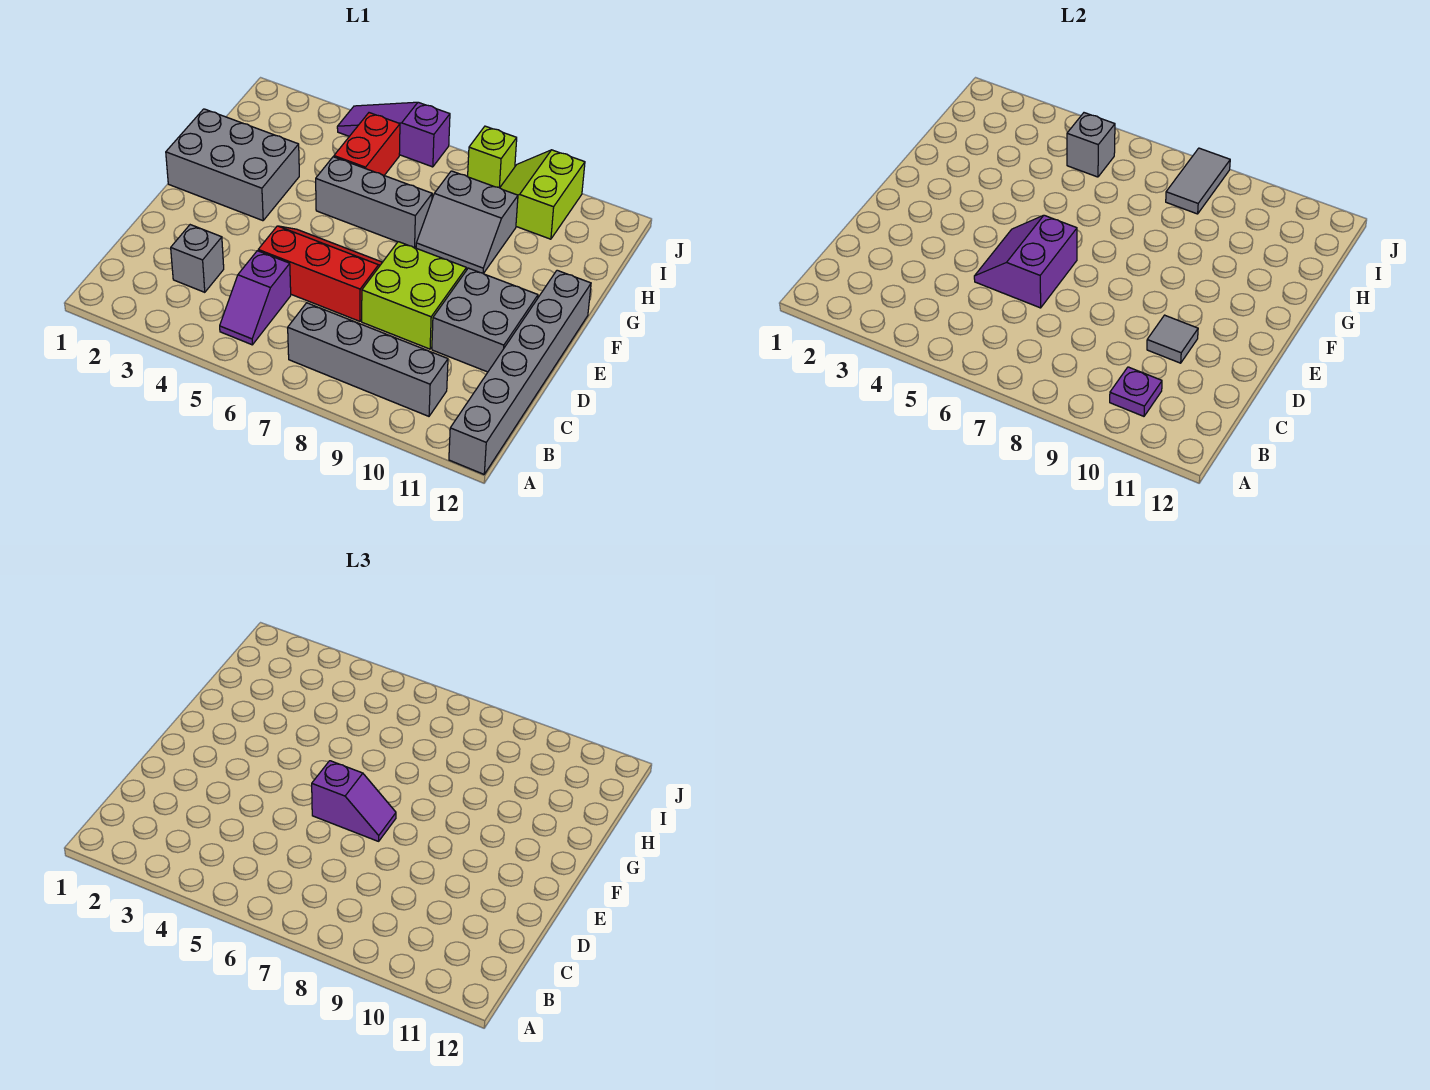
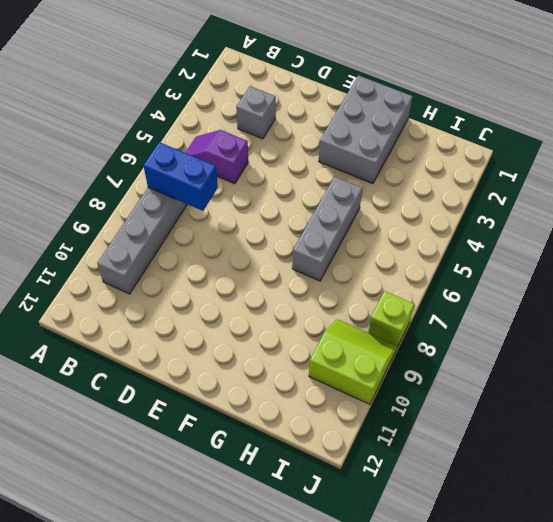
blue 1x2 brick [144,142,218,211] -> none
none -> grey 1x6 brick [449,270,591,474]
none -> red 2x3 slope [258,226,382,321]
none -> lime 2x2 brick [362,242,466,349]

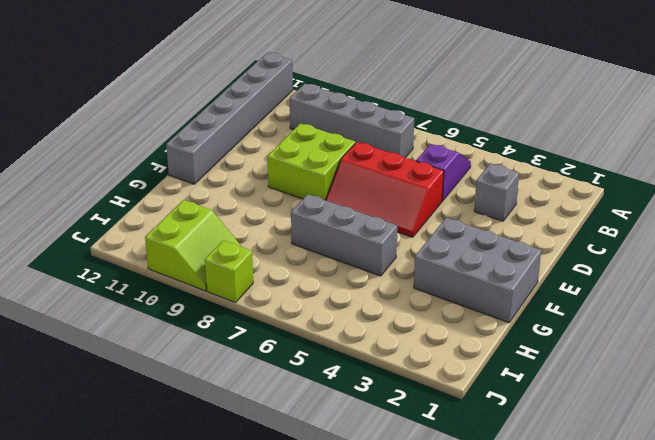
none -> grey 2x2 brick [432,268,538,372]
none -> grey 2x2 slope [416,171,518,274]
none -> red 1x2 brick [334,113,400,175]

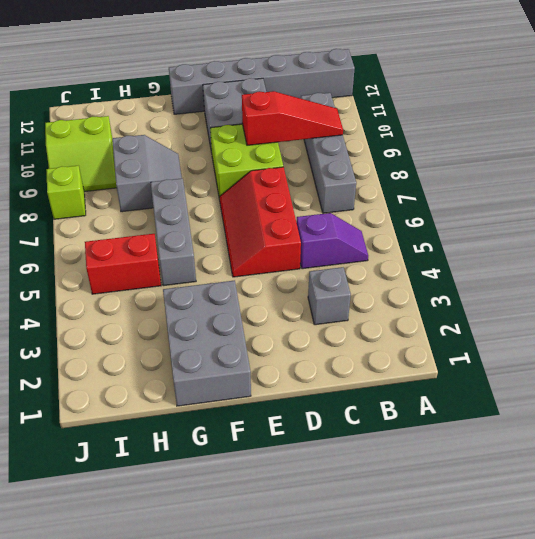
red 1x3 slope [242,91,343,145] -> none
none -> purple 1x3 slope [337,102,450,167]
none -> purple 1x1 plate [1110,367,1162,416]
none -> purple 2x2 slope [974,215,1077,308]

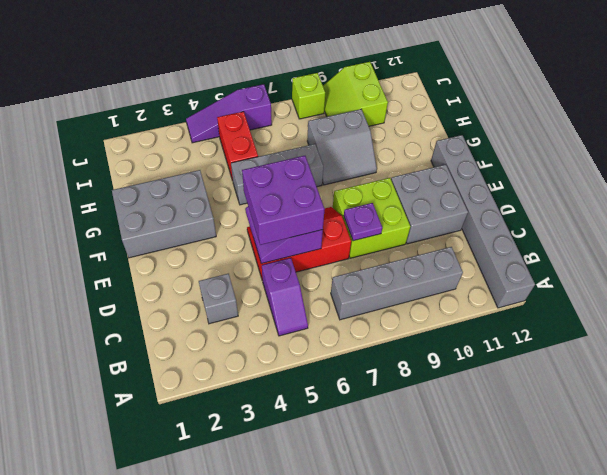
purple 2x2 brick [242,156,325,245] -> purple 1x2 slope [312,761,396,841]
purple 1x1 plate [344,203,382,241] -> purple 1x1 plate moved to [1110,367,1162,416]
none -> grey 1x1 tile [1147,315,1198,363]
none -> grey 1x1 brick [1067,113,1115,177]
none -> grey 1x2 tile [1166,148,1230,214]

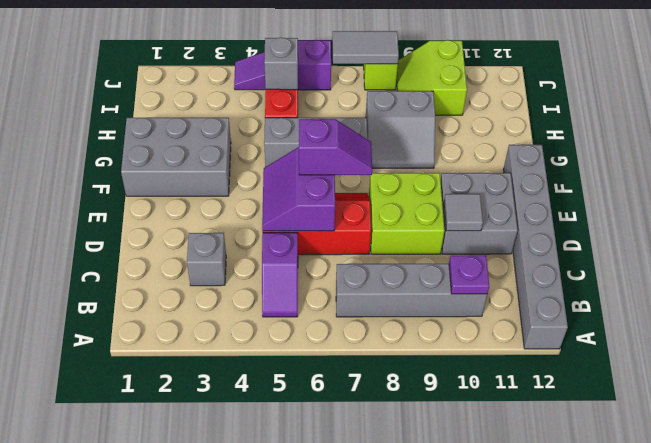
grey 1x2 tile [332,31,399,64] -> grey 1x2 tile turned to [1166,148,1230,214]

